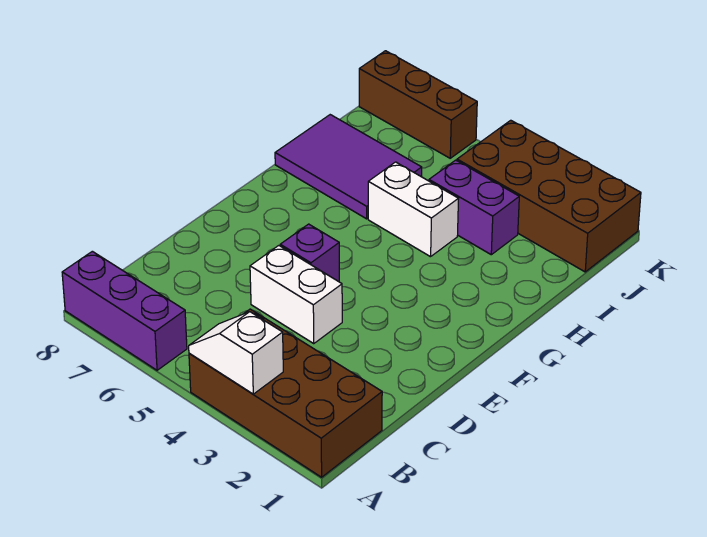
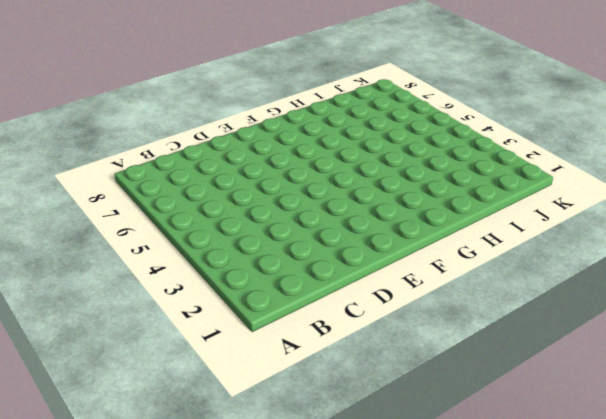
none -> brown 2x4 brick [189,309,382,477]
none -> purple 1x3 brick [62,251,187,370]

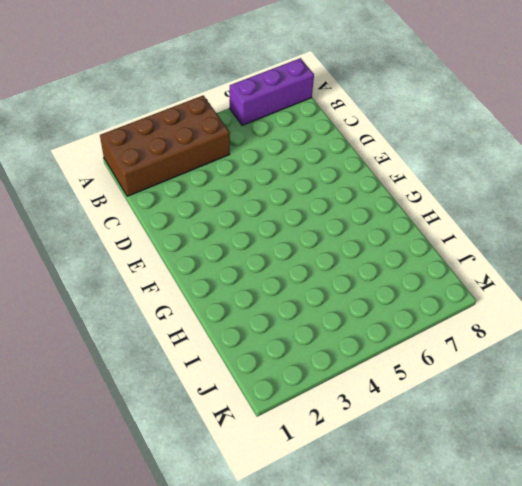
none -> white 1x2 brick [250,246,342,343]
none -> purple 1x1 brick [280,224,339,282]

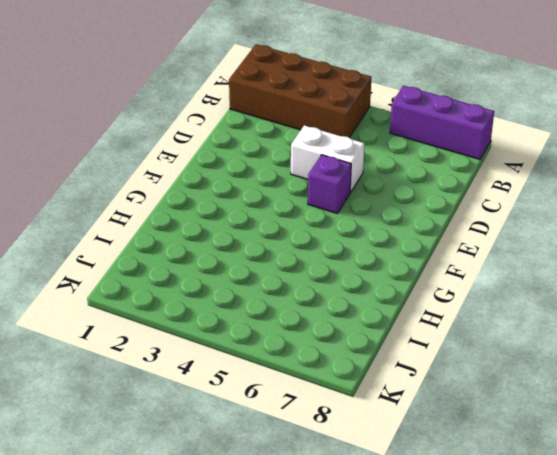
none -> white 1x2 brick [368,162,458,257]
none -> purple 2x3 tile [275,115,422,219]

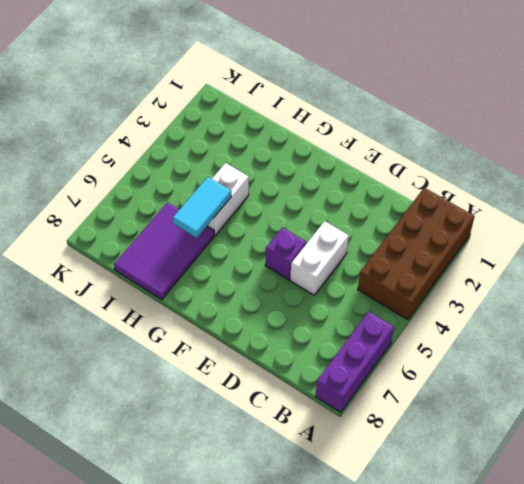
cyan 1x2 tile [173,177,231,238] -> none
none -> purple 1x2 brick [429,160,519,255]
none -> brown 2x4 brick [457,120,641,272]

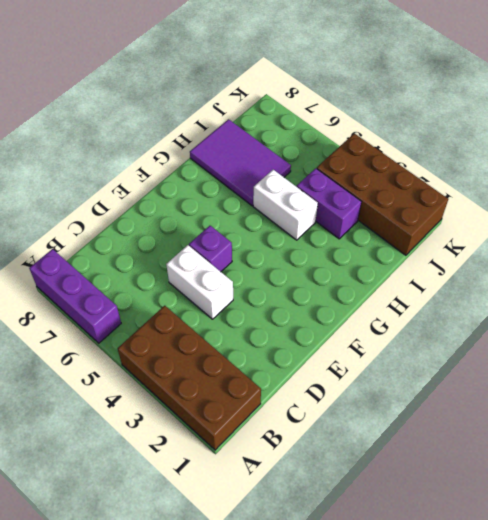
none -> brown 1x3 brick [359,51,477,158]
none -> white 1x2 slope [189,312,283,394]

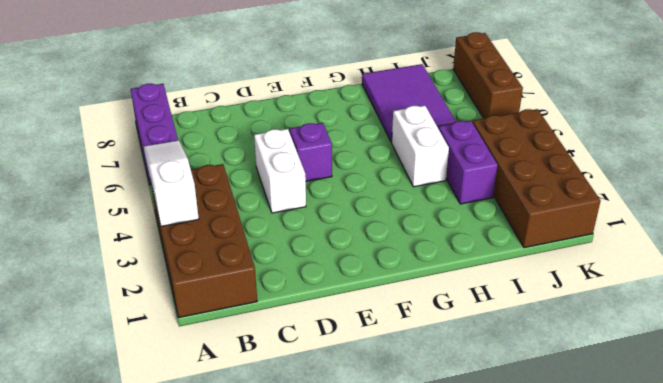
white 1x3 slope [144,141,199,226] -> white 1x2 slope [189,312,283,394]

